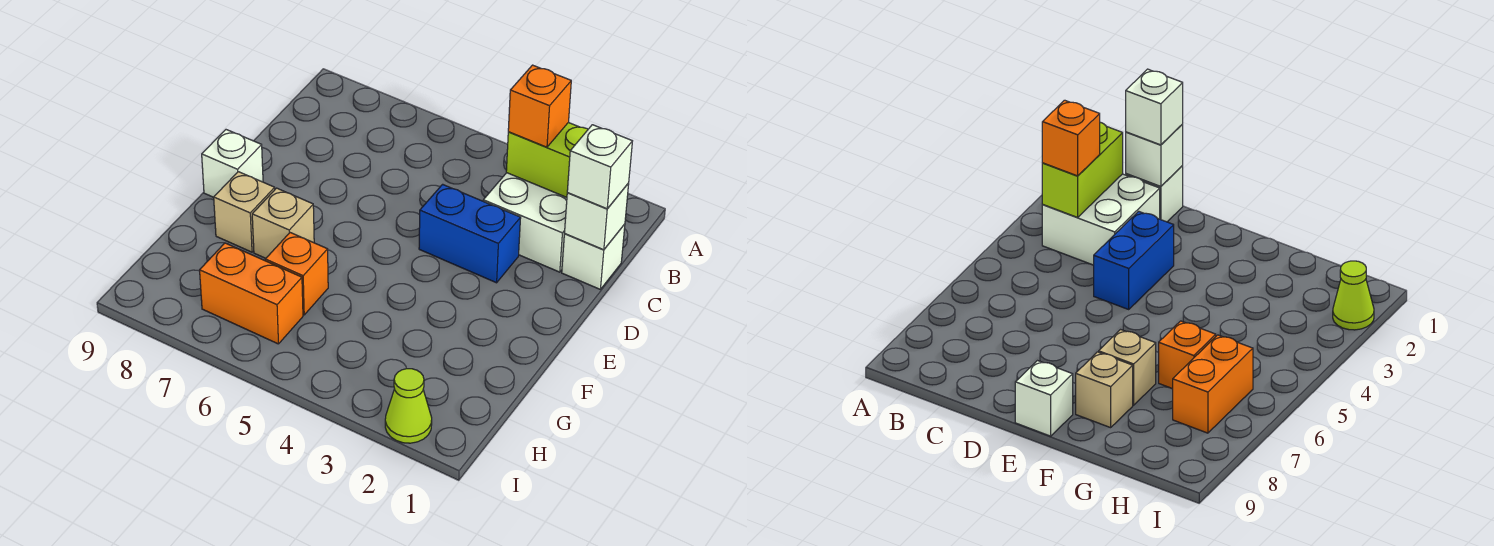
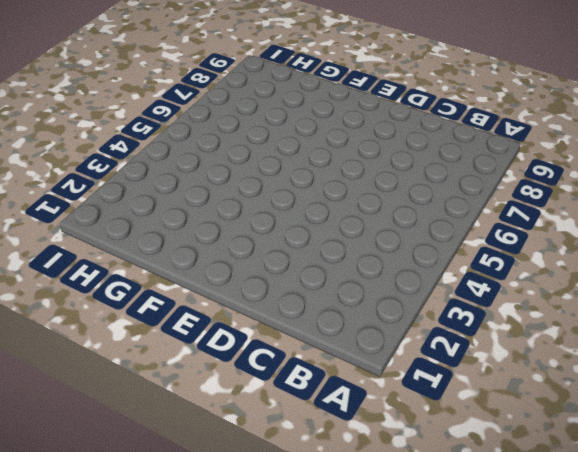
none -> white 2x2 brick [483,173,567,272]
none -> white 1x1 brick [562,224,625,289]
none -> blue 1x2 brick [419,184,521,283]

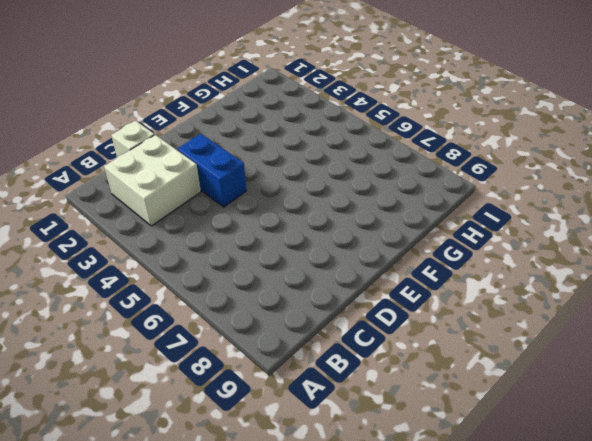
none -> white 1x1 brick [202,130,263,197]
none -> tan 1x1 brick [252,188,314,258]
none -> tan 1x1 brick [214,172,275,252]

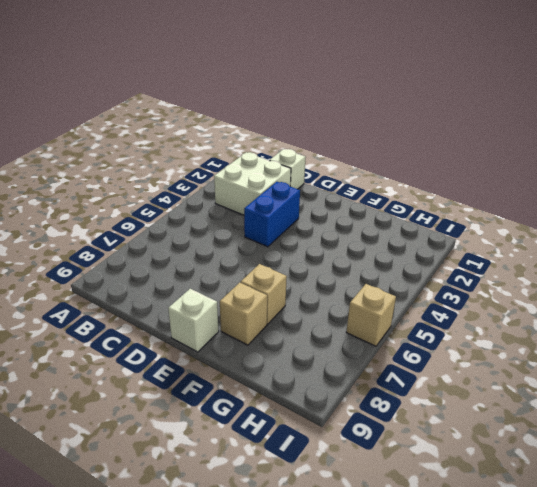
tan 1x1 brick [346,284,396,346] -> none
none -> orange 1x1 brick [265,233,328,315]
none -> orange 1x2 brick [200,243,303,344]
none -> lime 1x1 cone [385,369,432,443]

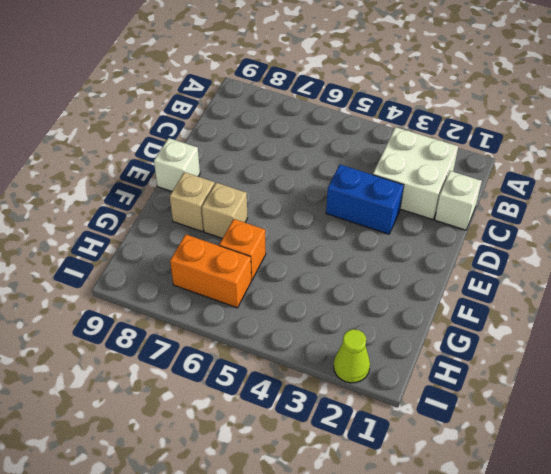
none -> lime 1x2 brick [506,123,588,197]
none -> white 1x1 brick [565,183,629,250]
none -> orange 1x1 brick [508,65,571,147]

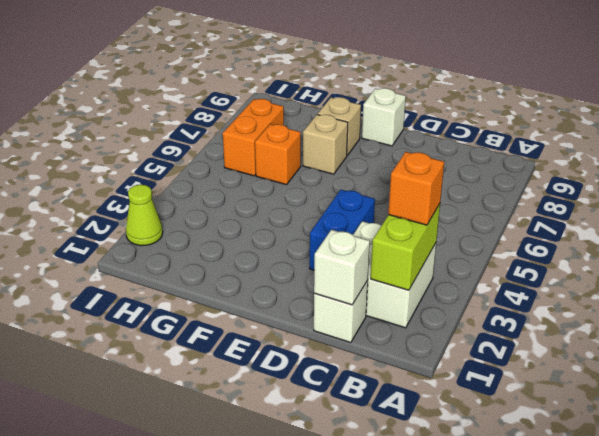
none -> white 1x1 brick [567,125,632,209]

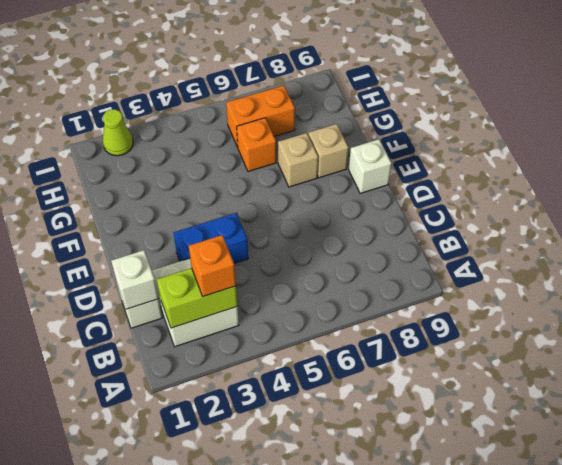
none -> white 1x1 brick [567,125,632,209]

